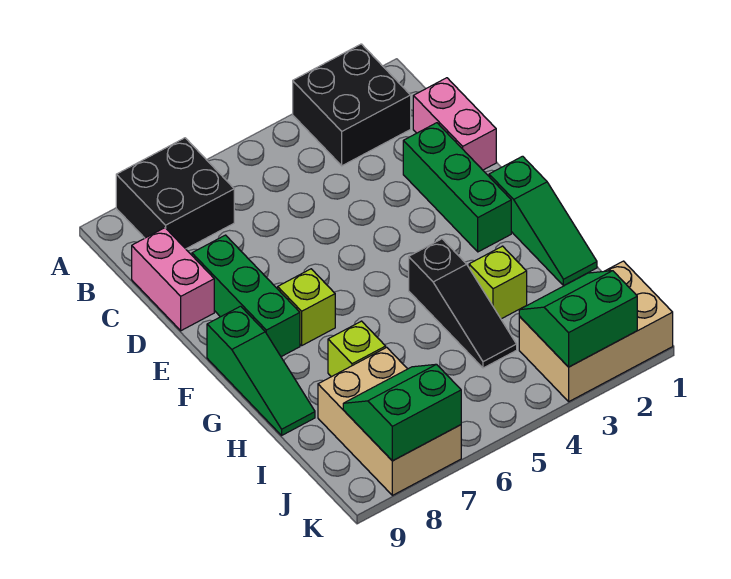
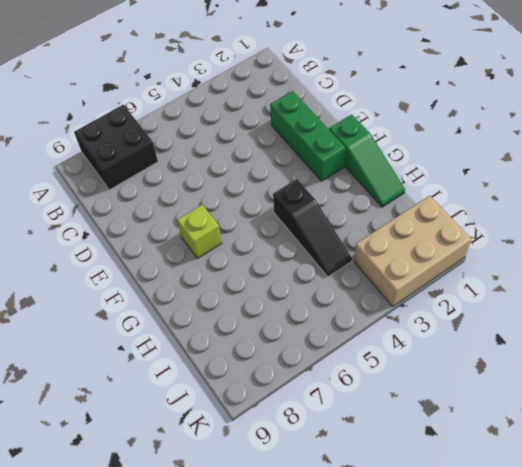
none -> black 2x2 brick [293,44,411,166]
none -> pink 1x2 brick [413,78,496,170]
none -> pink 1x2 brick [132,228,214,331]

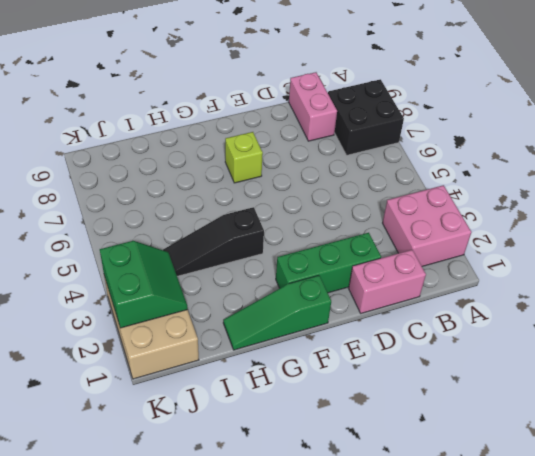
pink 2x2 brick [383,185,471,266] -> black 2x2 brick [293,44,411,166]
pink 1x2 brick [289,72,337,141] -> pink 1x2 brick turned to [132,228,214,331]
none -> green 1x3 brick [192,235,300,357]
none -> green 1x3 slope [207,306,315,435]
none -> lime 1x1 brick [469,246,527,319]

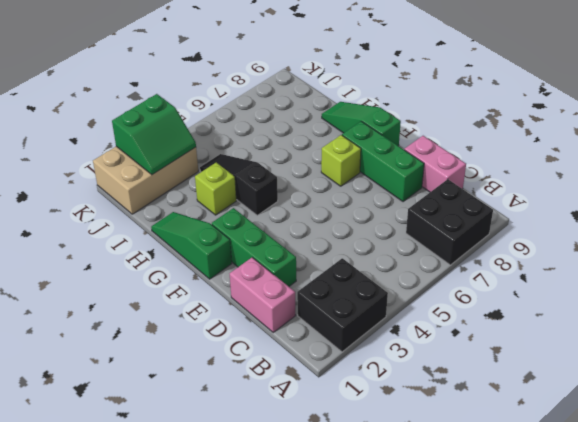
none -> lime 1x1 brick [328,321,386,377]
none -> tan 2x3 brick [318,347,461,495]
none -> green 2x2 slope [343,364,461,461]

